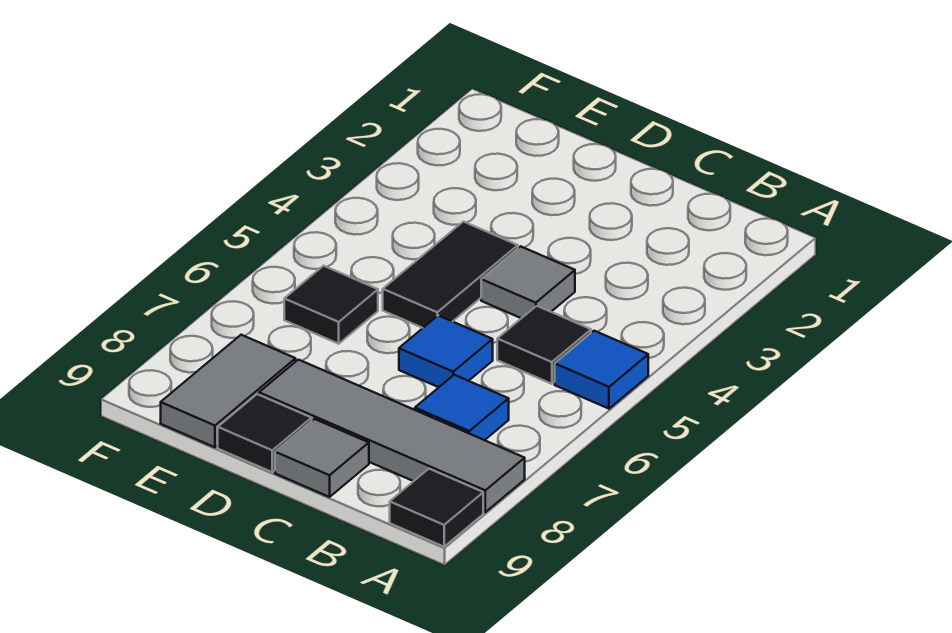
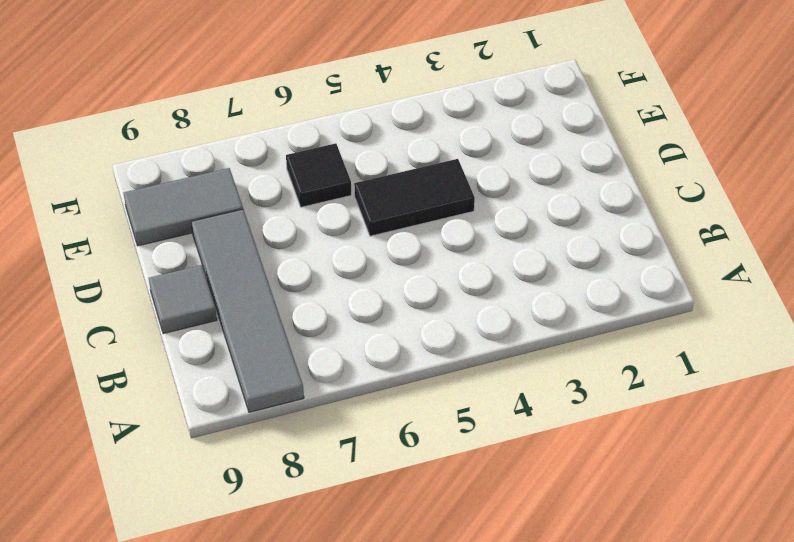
none -> blue 1x1 tile [555,331,648,409]
none -> black 1x1 tile [390,469,483,547]
none -> black 1x1 tile [497,306,591,384]

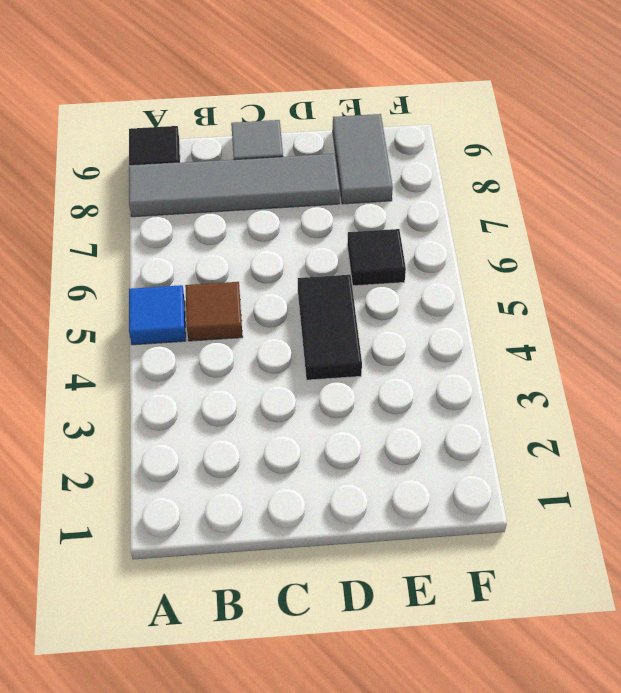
brown 1x1 tile [185,282,243,341] -> black 1x1 tile [497,306,591,384]
none -> blue 1x1 tile [415,375,509,440]
none -> grey 1x1 tile [481,246,575,318]
none -> blue 1x1 tile [399,315,493,387]

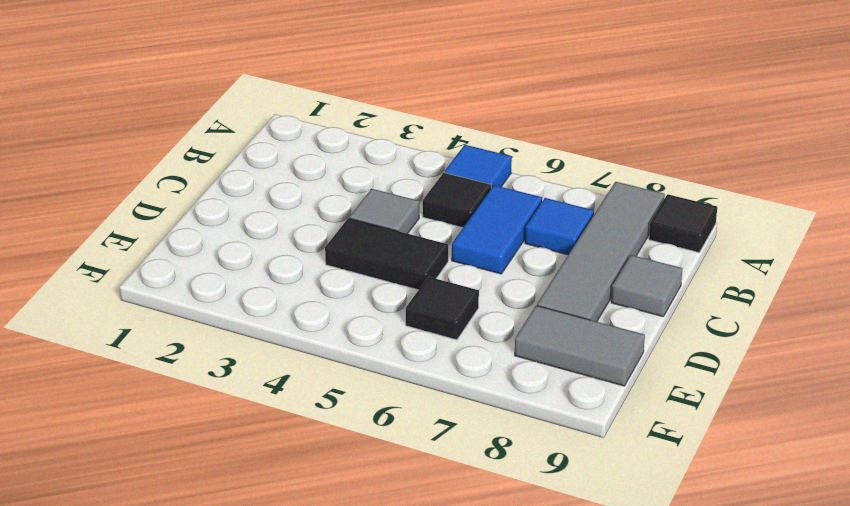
blue 1x2 tile [452,185,542,274] -> blue 1x1 tile [399,315,493,387]
none -> black 1x1 tile [218,394,312,472]

